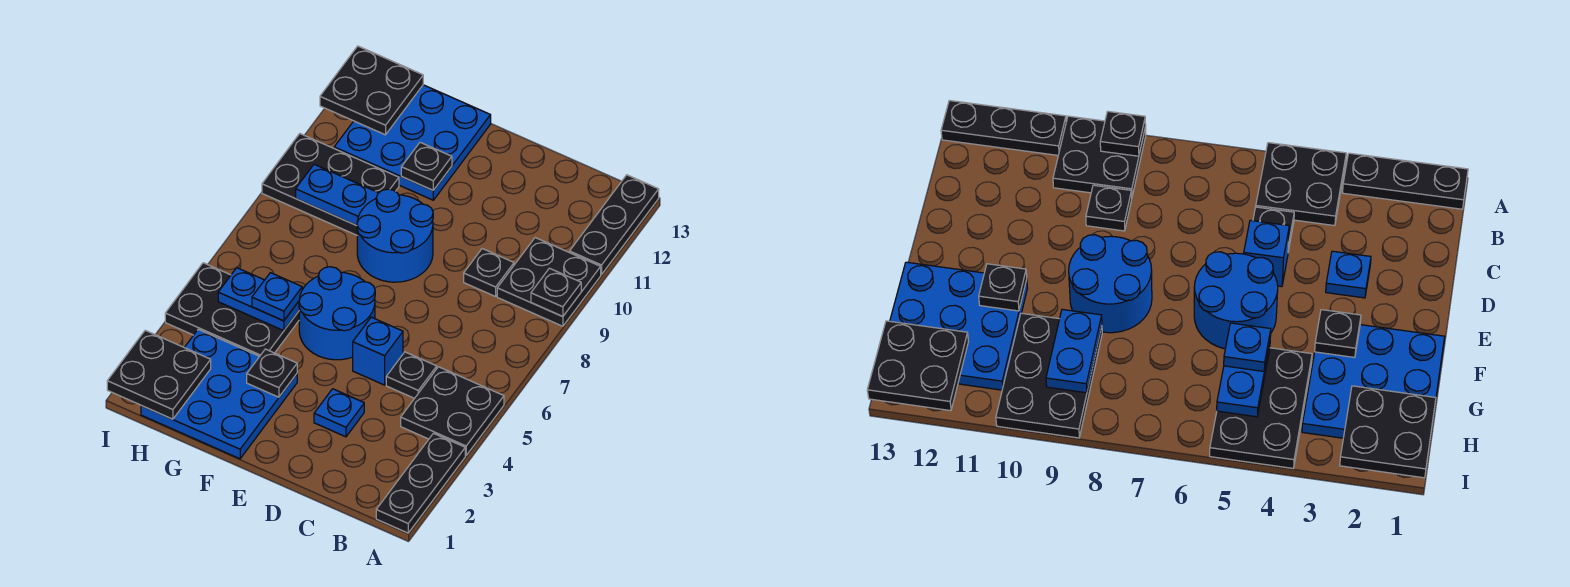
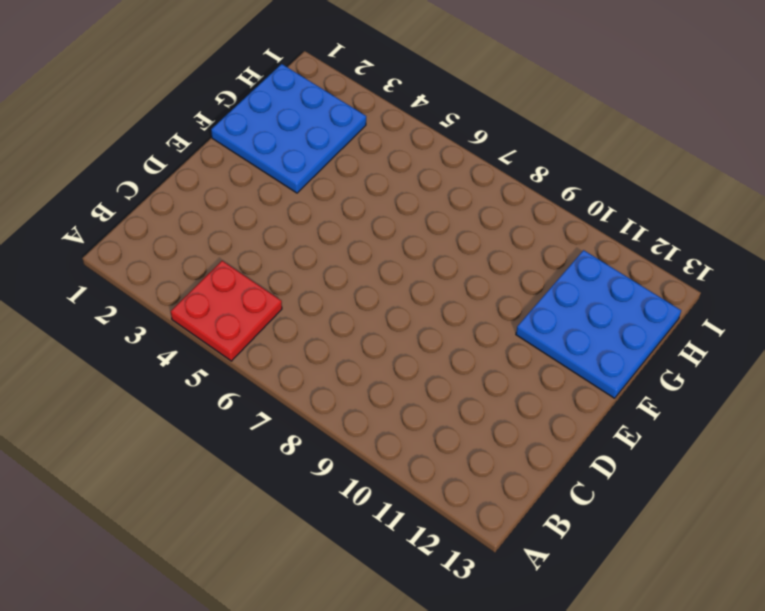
red 2x2 plate [171,261,282,361] -> black 2x2 plate [401,367,504,455]
none -> black 1x3 plate [376,433,465,533]
none -> black 2x2 plate [497,238,601,326]
none -> black 1x3 plate [570,175,659,275]

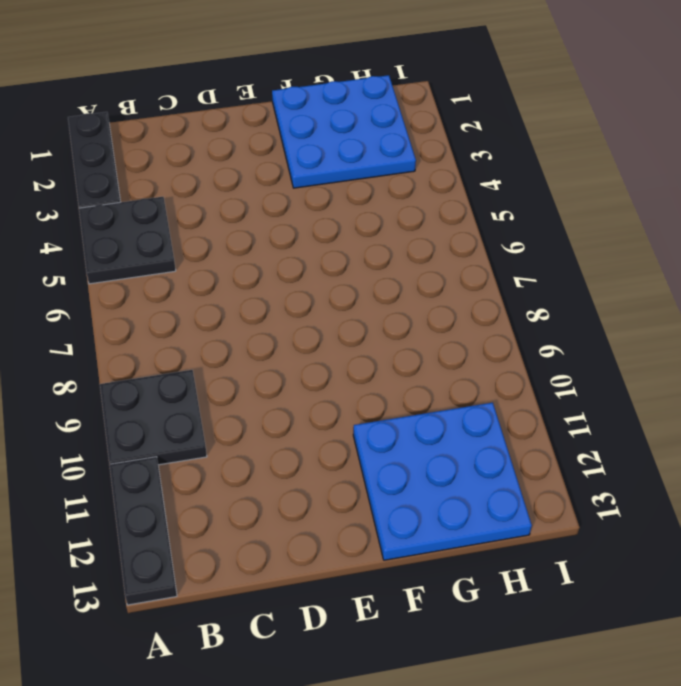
none -> black 1x1 plate [386,352,437,398]
none -> black 1x1 plate [464,249,514,297]
none -> blue 1x1 plate [314,389,364,437]

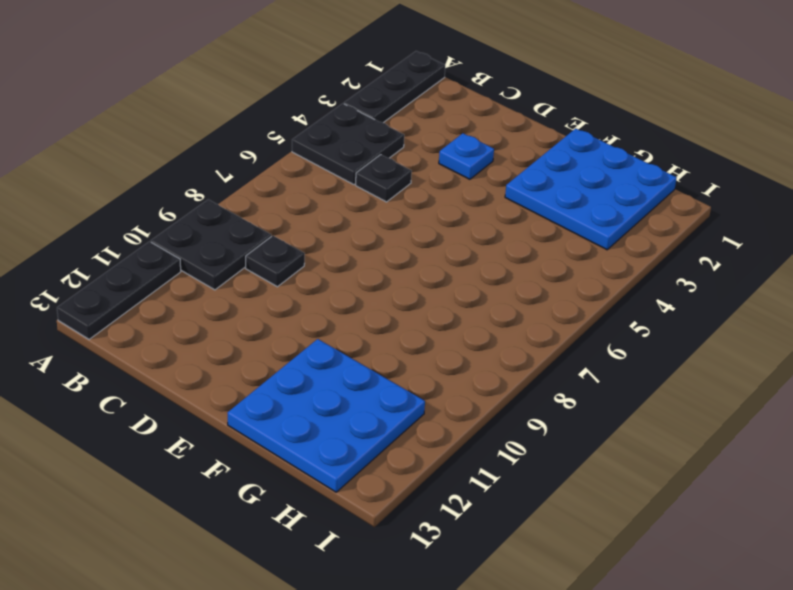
none -> blue 1x1 brick [353,317,403,385]
none -> blue 2x2 round brick [299,267,375,360]
none -> blue 2x2 round brick [357,189,433,282]

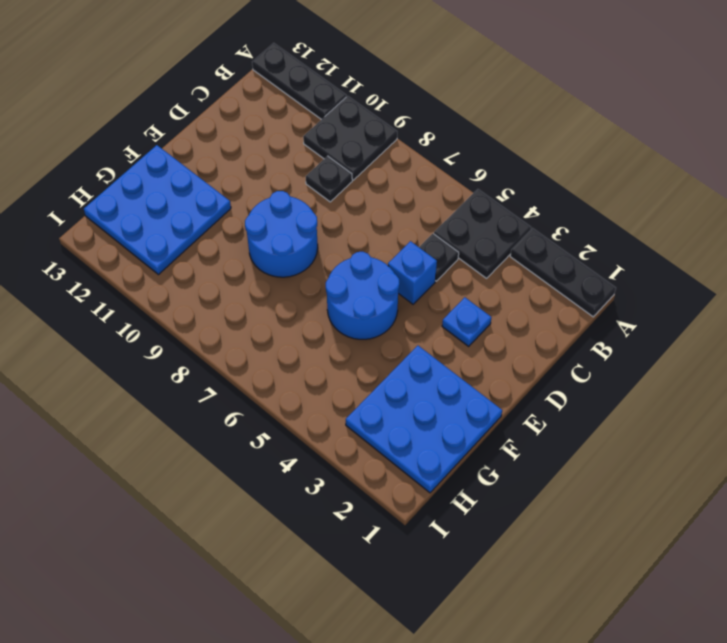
none -> black 2x3 plate [165,263,299,356]
none -> black 2x3 plate [262,134,399,235]
none -> black 1x1 plate [531,268,581,317]

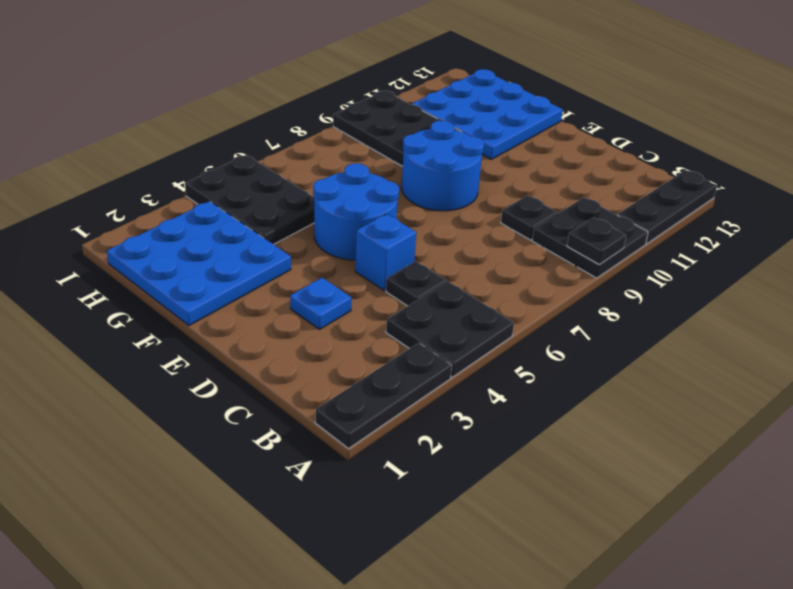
none -> black 1x1 plate [247,349,297,397]
none -> black 1x1 plate [401,142,452,190]
none -> blue 1x2 plate [218,268,299,331]

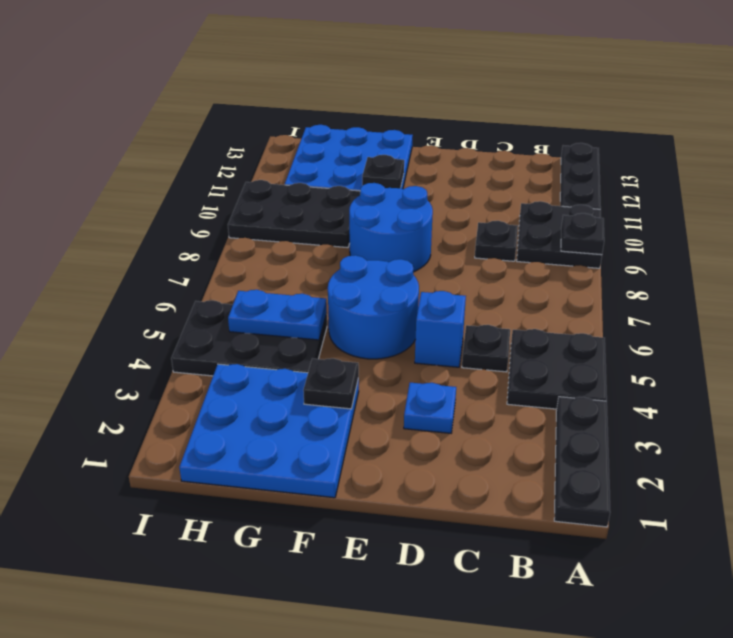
none -> blue 1x2 plate [296,164,378,225]
none -> black 2x2 plate [107,330,211,419]
none -> black 2x2 plate [320,46,423,135]

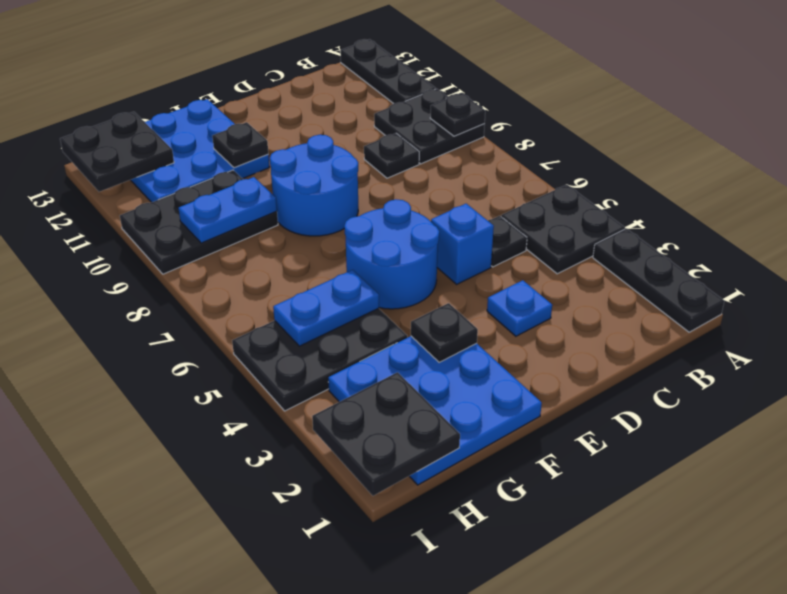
none -> blue 1x1 plate [252,273,302,321]

